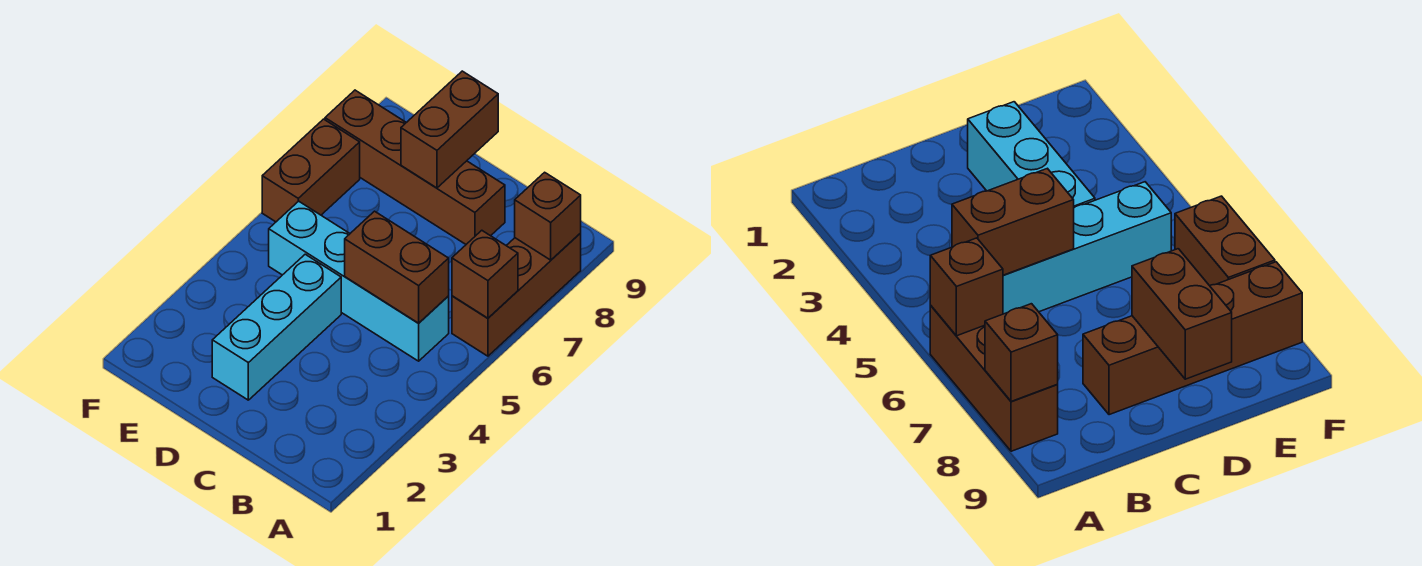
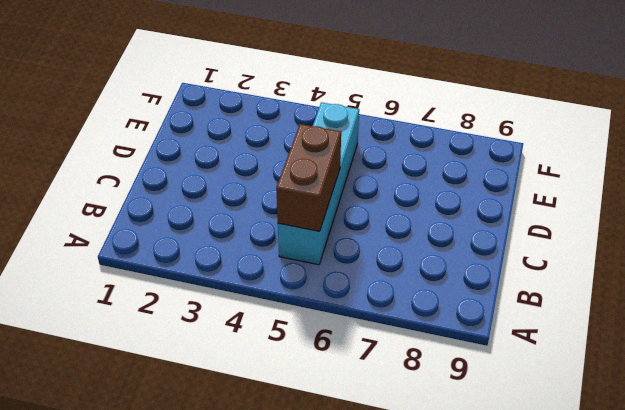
none -> brown 1x3 brick [452,233,581,356]
none -> brown 1x4 brick [325,90,505,244]

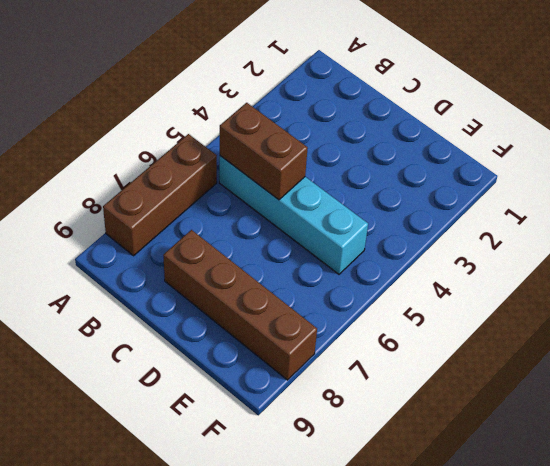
none -> cyan 1x3 brick [212,254,341,400]
none -> brown 1x2 brick [262,119,360,222]

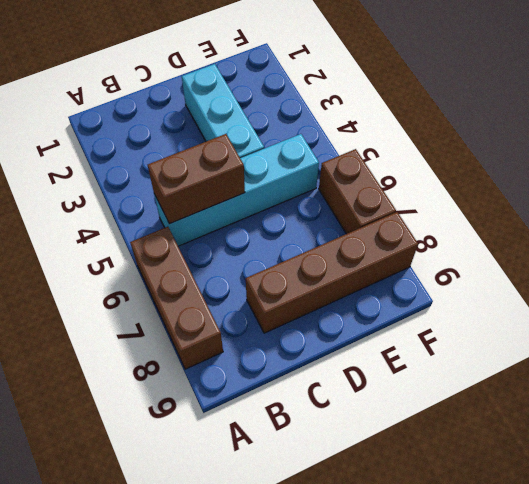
none -> brown 1x1 brick [452,230,518,318]
none -> brown 1x1 brick [515,172,581,260]

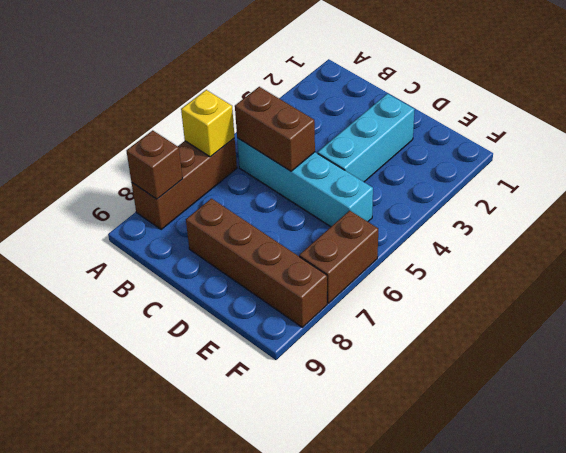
yellow 1x1 brick [181,90,235,157] -> brown 1x1 brick [452,230,518,318]
none -> brown 1x2 brick [401,71,498,188]

